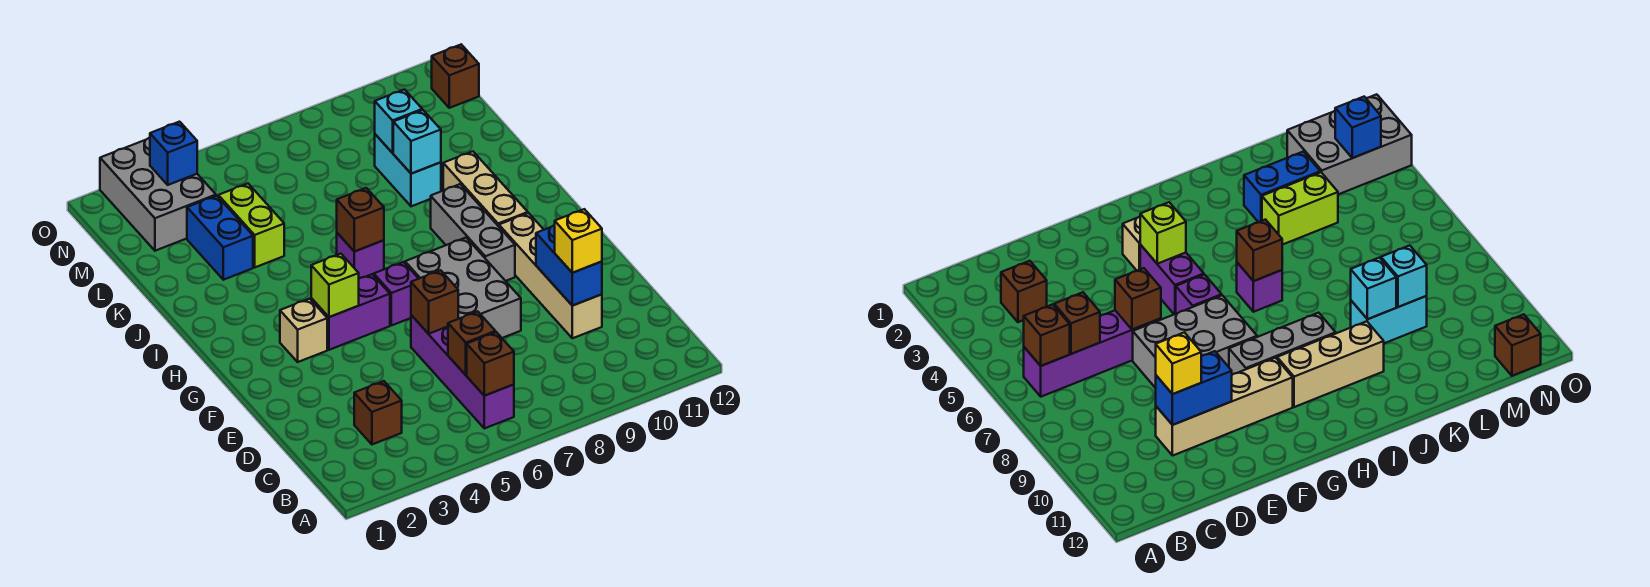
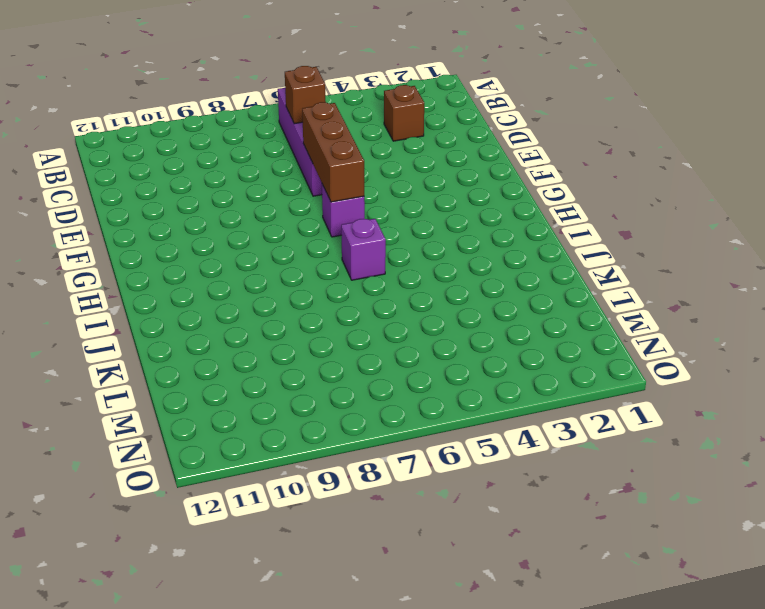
brown 1x3 brick [302,102,364,202] -> brown 1x1 brick [411,270,458,334]
none -> tan 1x4 brick [499,213,602,338]
none -> grey 2x3 brick [405,238,521,338]
none -> tan 1x1 brick [280,299,327,362]

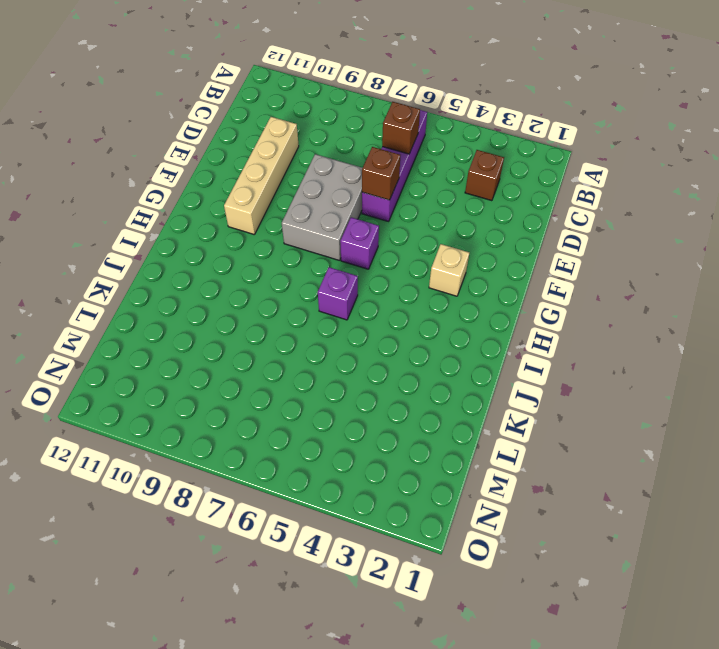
none -> purple 1x2 brick [311,274,390,350]
none -> grey 1x3 brick [431,184,515,281]
none -> tan 1x3 brick [443,151,528,226]

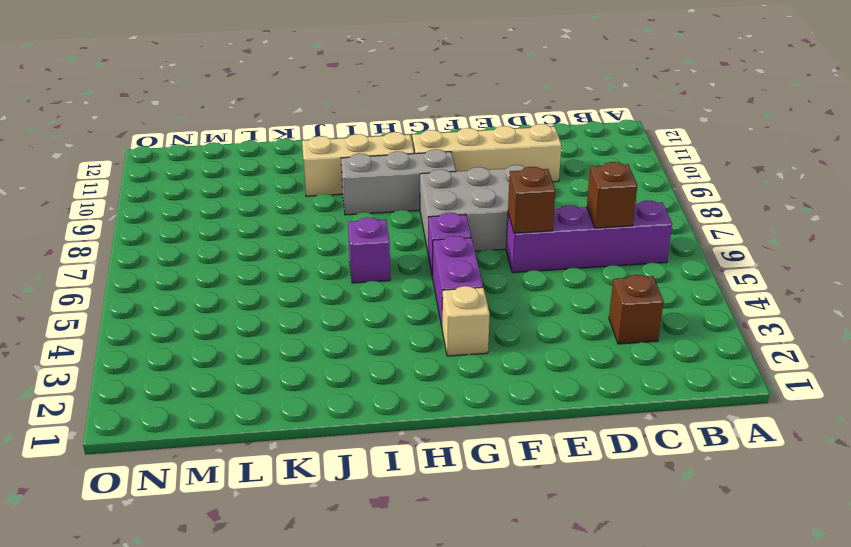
none -> blue 1x2 brick [187,196,253,280]
none -> lime 1x2 brick [218,184,284,267]
none -> cyan 1x2 brick [375,134,441,206]

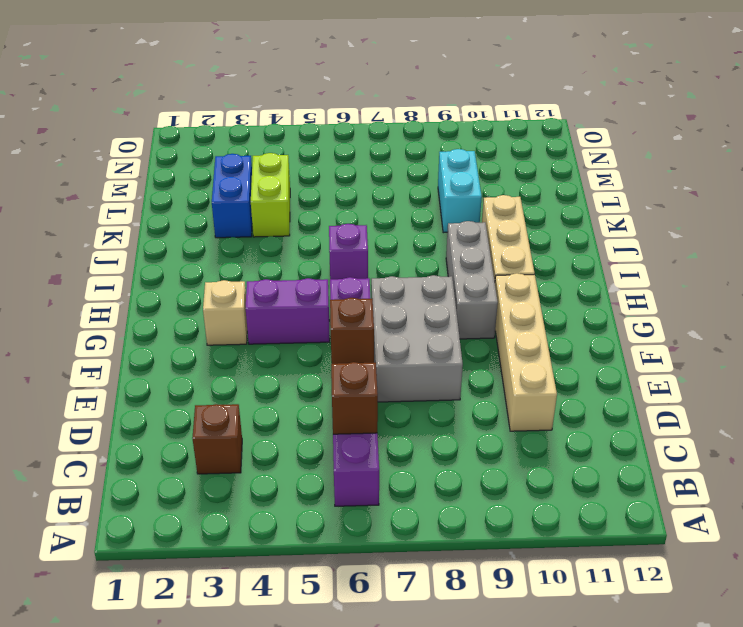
none -> grey 2x3 brick [100,137,216,251]
none -> brown 1x1 brick [432,45,479,108]
none -> brown 1x1 brick [467,332,514,396]

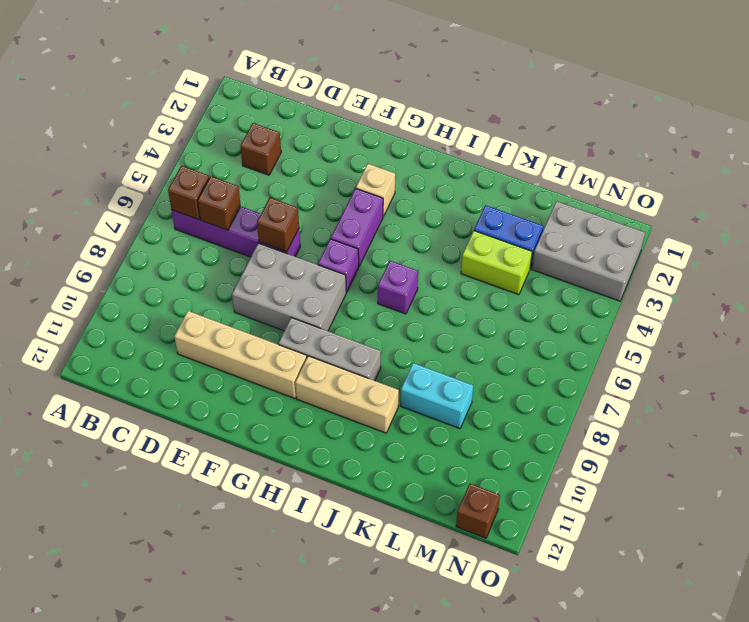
none -> blue 1x2 brick [536,225,602,306]
none -> lime 1x1 brick [311,254,359,317]
none -> brown 1x1 brick [337,188,384,252]

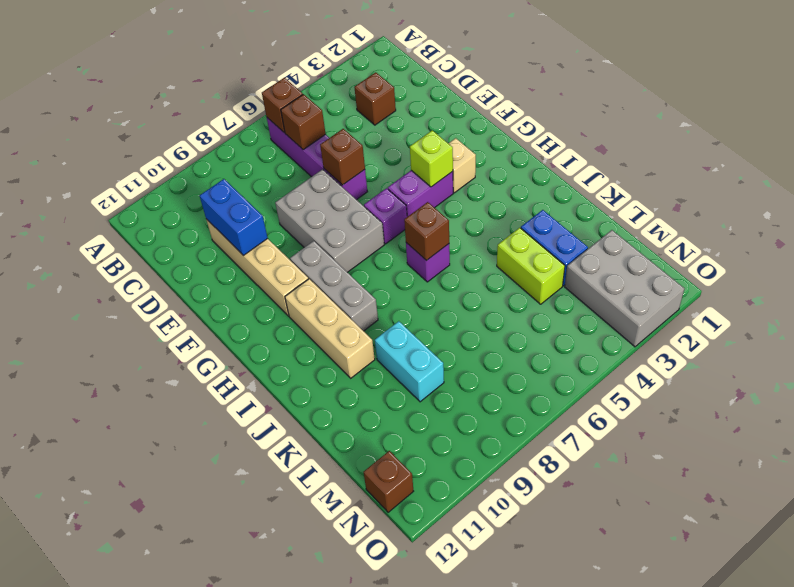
none -> cyan 1x1 brick [393,110,441,174]
none -> cyan 1x1 brick [375,89,422,153]
none -> blue 1x1 brick [150,122,197,185]

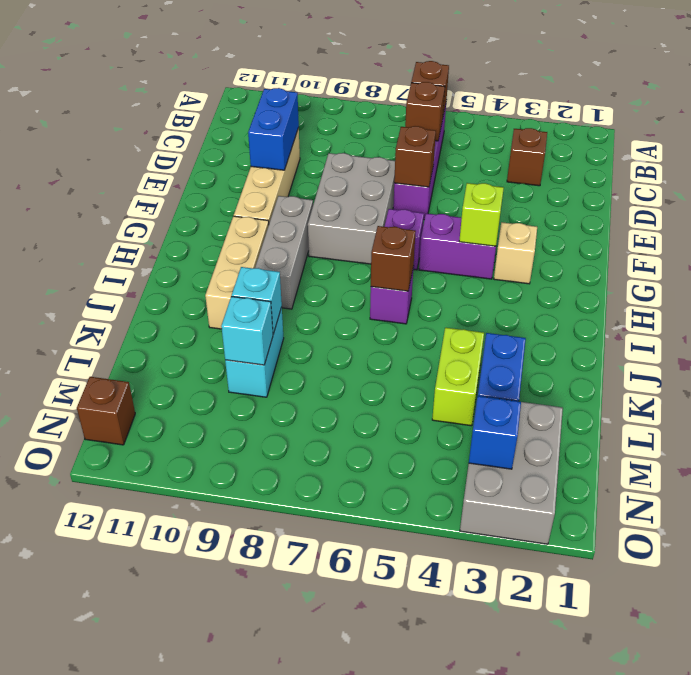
none -> yellow 1x1 brick [555,209,602,273]

